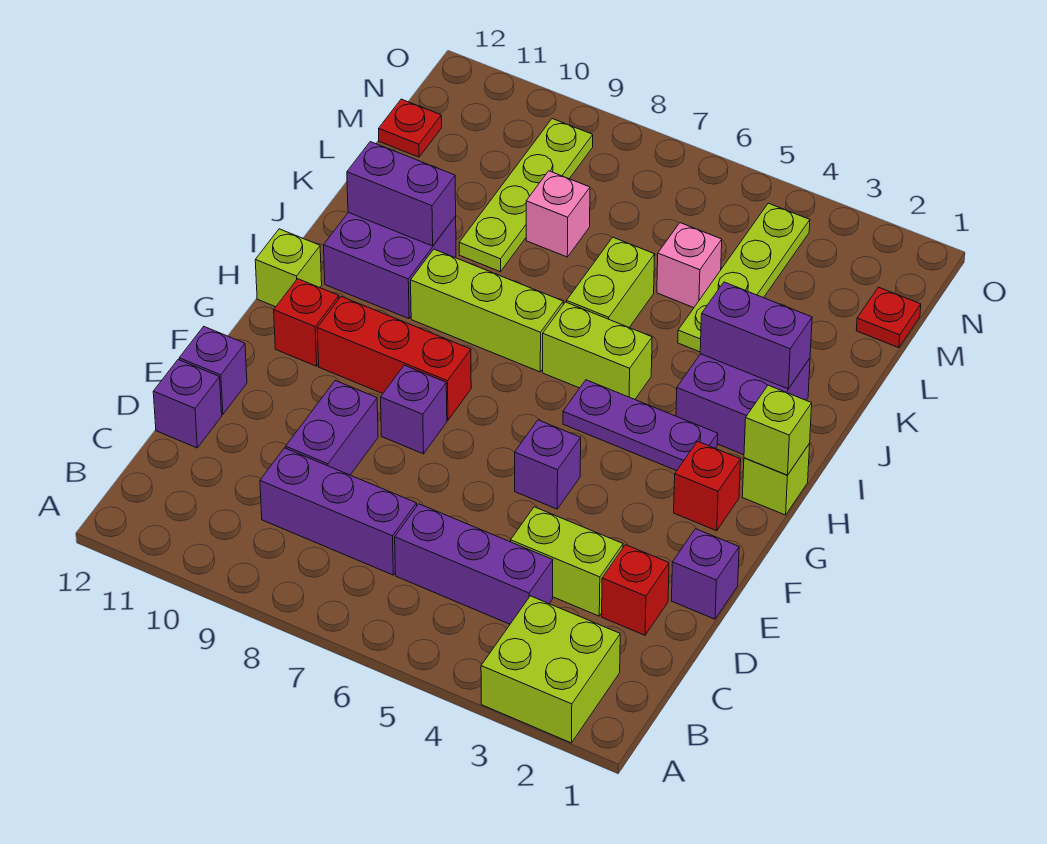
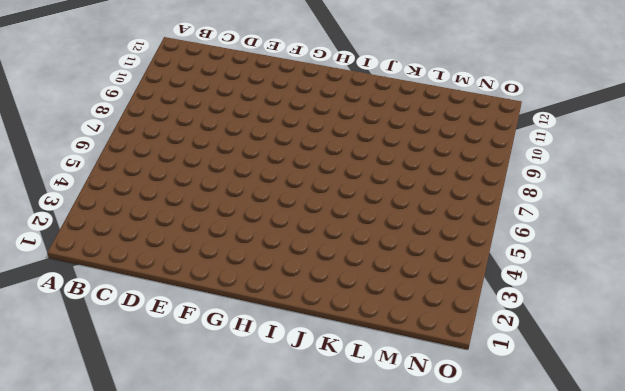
none -> lime 2x2 brick [481,596,620,743]
none -> purple 1x3 brick [395,504,553,624]
none -> purple 1x3 brick [260,448,417,575]
none -> red 1x1 brick [602,545,669,635]

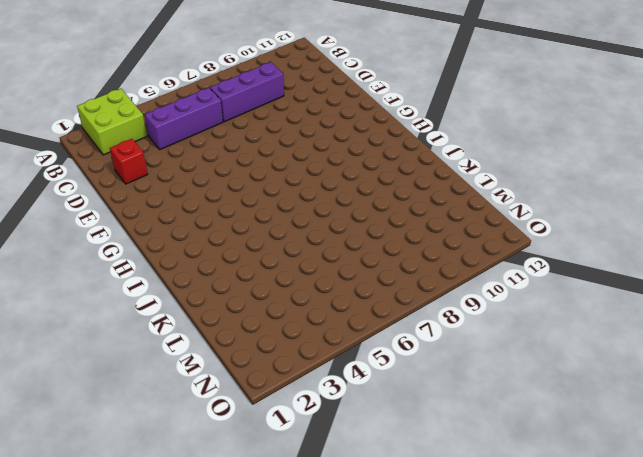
none -> lime 1x2 brick [511,507,623,616]
none -> purple 1x2 brick [286,381,378,475]
none -> purple 1x1 brick [153,360,222,448]
none -> purple 1x1 brick [671,529,739,619]

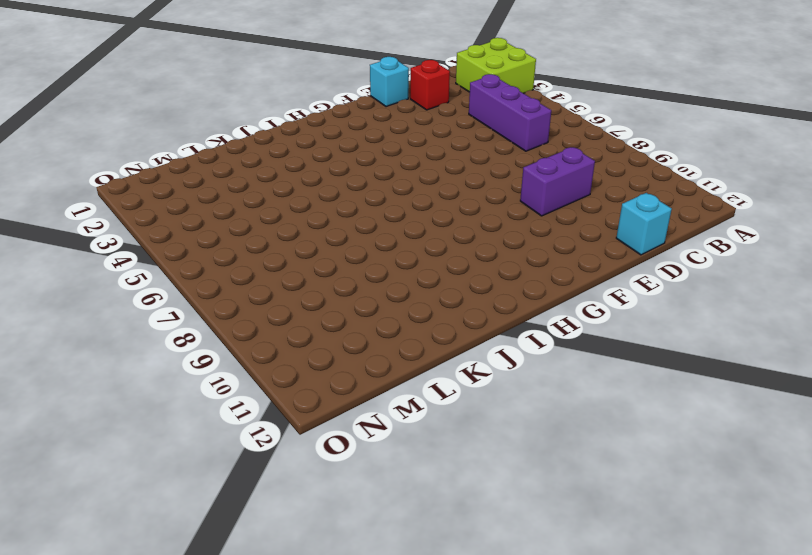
cyan 1x1 brick [616,193,672,255] -> purple 1x1 brick [153,360,222,448]
cyan 1x1 brick [370,57,409,107] -> purple 1x1 brick [671,529,739,619]
none -> purple 1x3 brick [260,448,417,575]
none -> lime 1x2 brick [511,507,623,616]
none -> purple 1x1 brick [179,326,247,414]
none -> purple 1x1 brick [515,420,581,509]

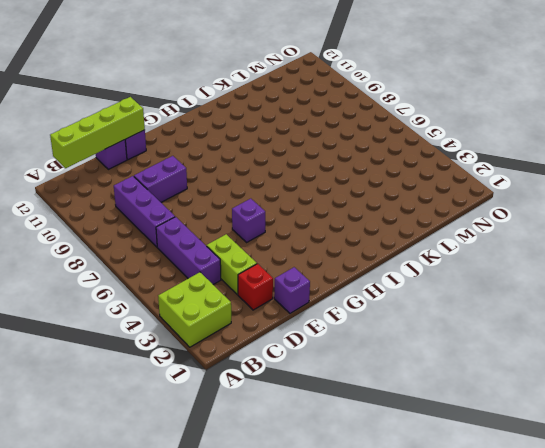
lime 1x4 brick [50,97,145,168] -> none
none -> purple 1x1 brick [381,365,447,454]
none -> red 1x1 brick [674,441,741,531]
none -> red 1x3 brick [317,297,471,420]
none -> red 1x1 brick [274,279,339,366]

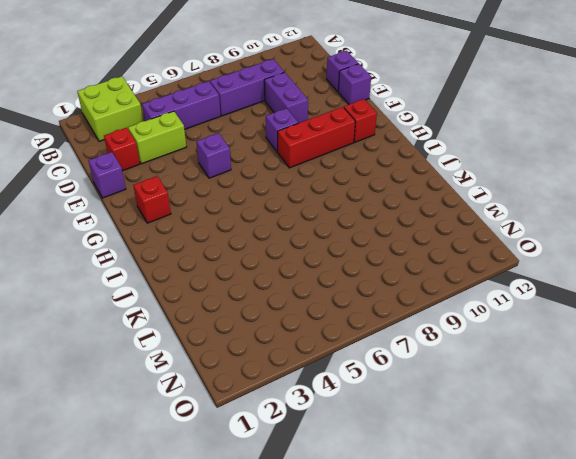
none -> lime 1x1 brick [742,444,810,515]
none -> purple 1x3 plate [563,380,718,471]
none -> lime 1x1 brick [255,229,322,307]
none -> purple 2x2 brick [676,354,810,455]

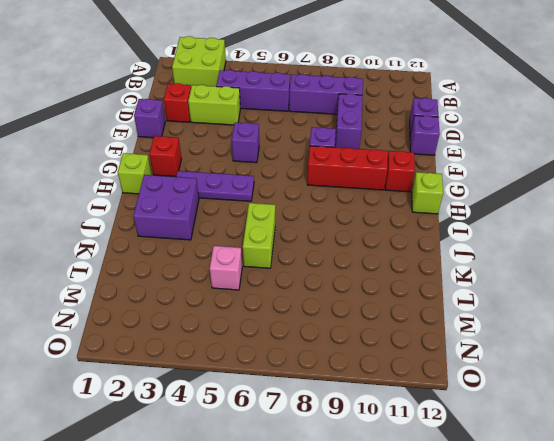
none -> lime 1x2 brick [543,302,652,399]
none -> lime 1x3 brick [411,249,563,372]
none -> purple 2x2 brick [324,212,456,319]
none -> lime 1x4 plate [678,203,810,352]

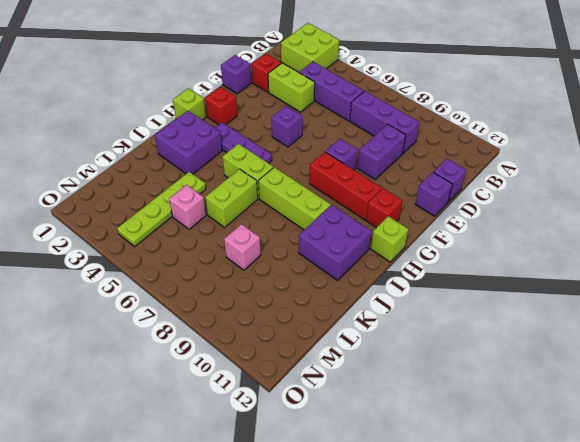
none -> lime 1x4 plate [459,119,593,272]
none -> red 1x1 plate [856,287,921,348]
none -> red 1x1 plate [379,99,442,157]
none -> lime 1x1 brick [744,385,812,475]

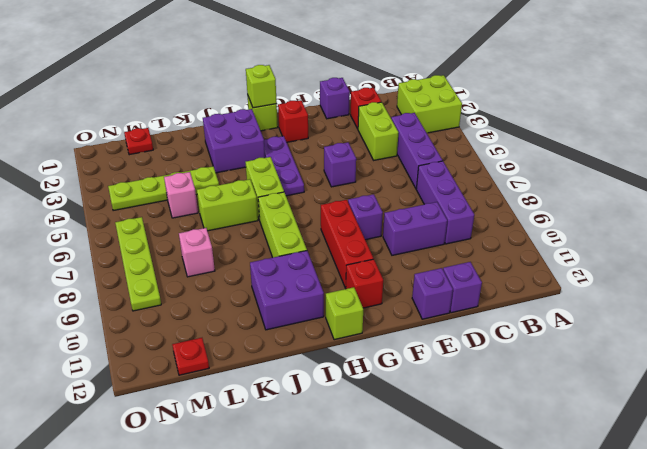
lime 1x4 plate [115,217,161,311] -> lime 1x4 plate turned to [459,119,593,272]
none -> purple 1x2 brick [700,282,812,389]
none -> purple 1x2 brick [347,142,456,246]

